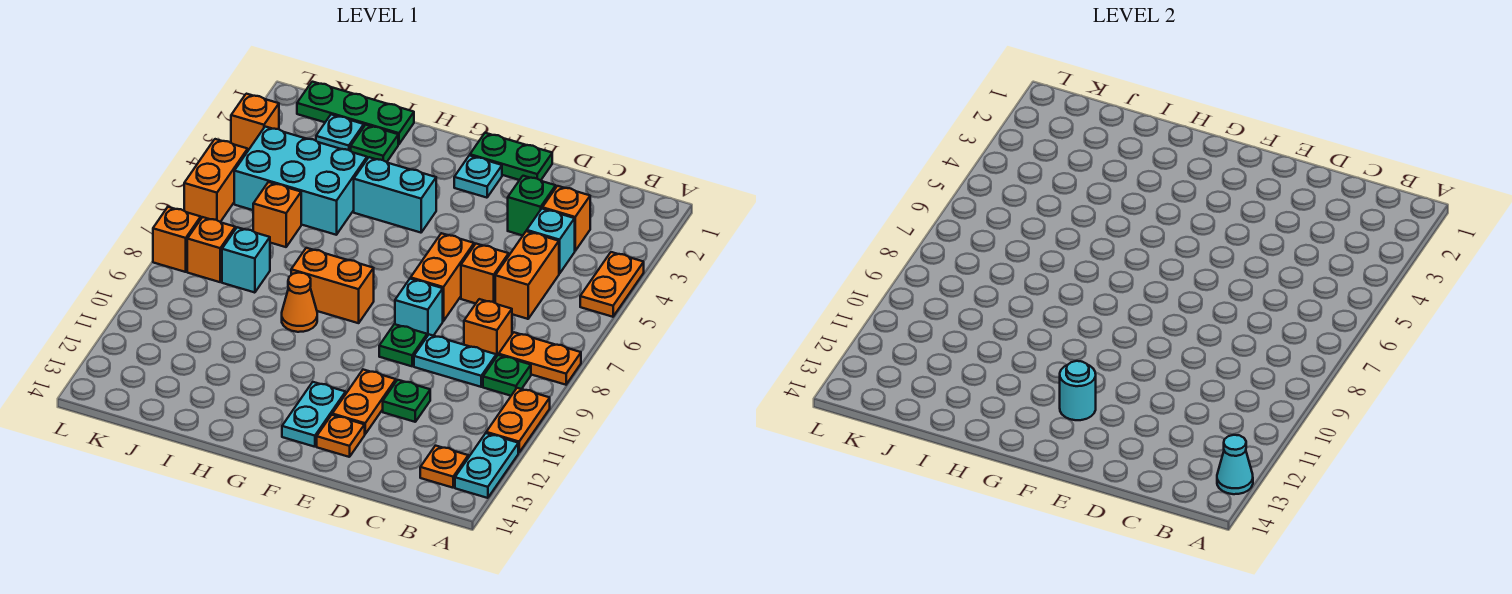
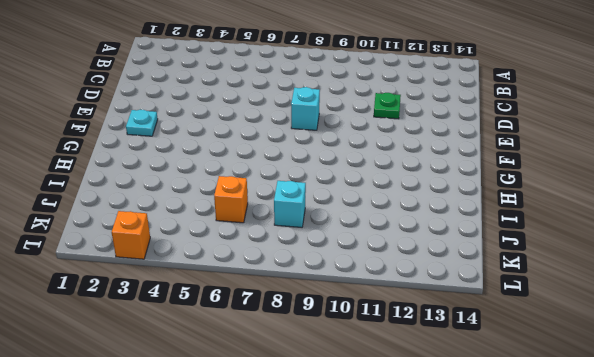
none -> orange 1x2 plate [580,252,644,317]
none -> orange 1x2 plate [499,332,581,385]
none -> orange 1x2 plate [486,388,550,453]
none -> cyan 1x2 plate [455,433,518,498]

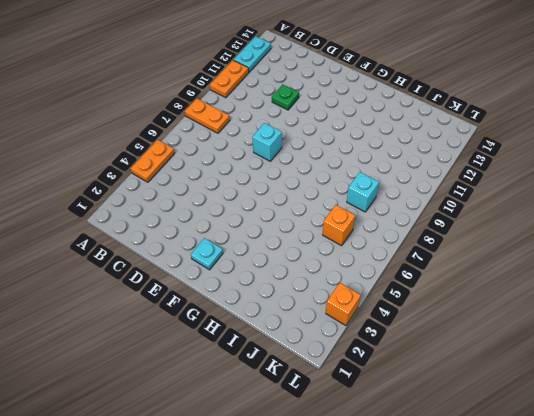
none -> green 1x1 plate [483,355,531,396]
none -> orange 1x1 plate [420,446,468,488]
none -> orange 1x1 brick [542,186,590,251]
none -> cyan 1x1 brick [527,209,575,274]

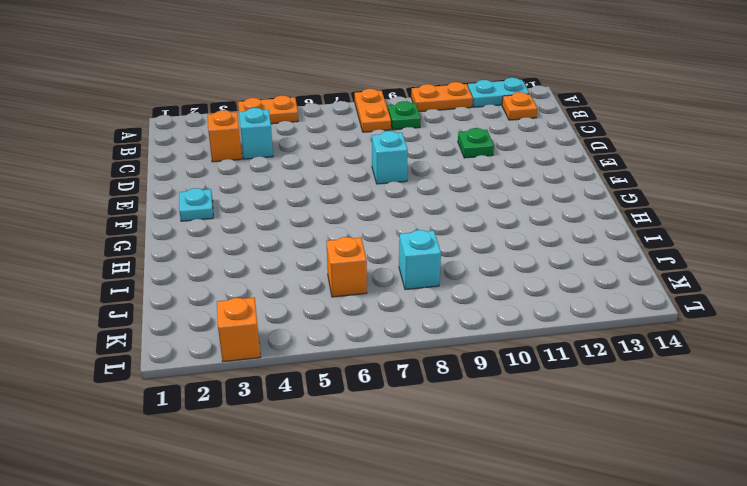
none -> orange 1x2 brick [495,231,559,319]
none -> orange 1x1 brick [464,299,512,357]
none -> cyan 1x2 plate [414,335,496,387]
none -> green 1x1 brick [508,176,556,236]

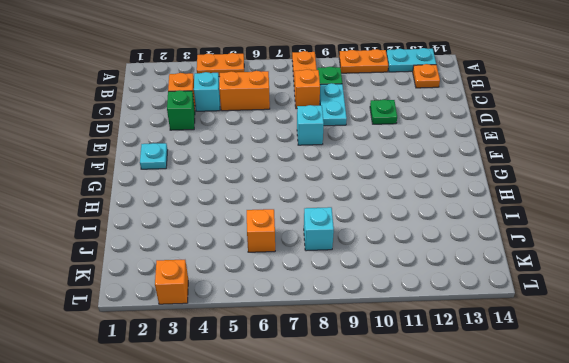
none -> orange 1x1 brick [461,244,509,303]
none -> green 1x2 plate [470,133,552,180]
none -> orange 1x2 brick [411,233,474,321]
none -> green 1x1 plate [379,324,427,366]

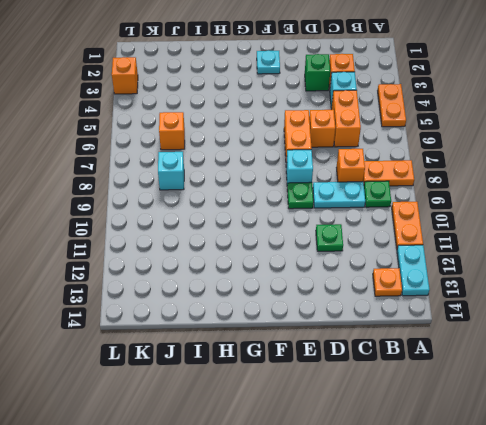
none -> green 1x2 plate [470,133,552,180]
none -> orange 1x2 plate [332,370,396,434]
none -> orange 1x1 plate [317,415,365,457]
none -> cyan 1x2 plate [282,382,346,447]

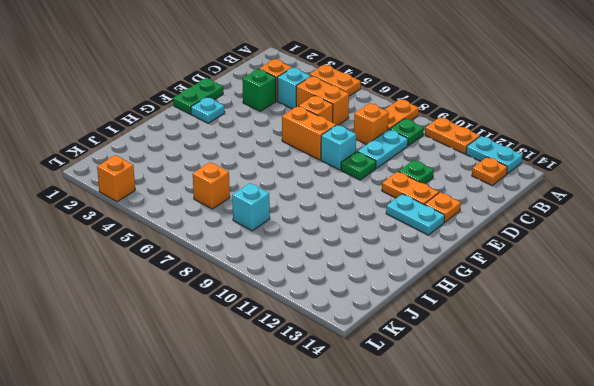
none -> cyan 1x2 brick [354,157,436,233]
none -> orange 1x2 brick [291,248,374,323]
none -> orange 1x1 cone [282,273,317,332]
none -> green 1x3 plate [297,82,414,144]

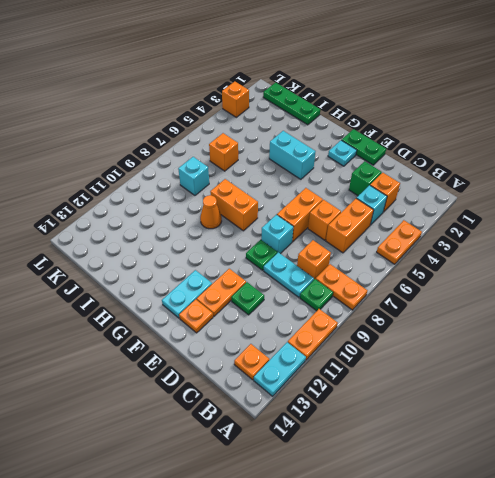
none -> green 1x1 plate [351,125,398,162]
none -> cyan 2x3 brick [234,127,367,235]
none -> cyan 1x1 plate [316,115,364,151]
none -> orange 1x1 brick [187,217,235,282]

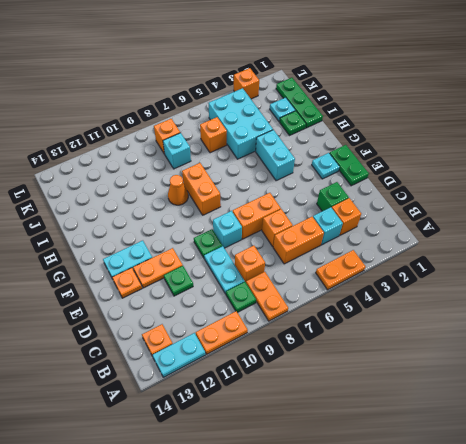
none -> orange 1x2 brick [184,139,248,222]
none -> orange 1x1 brick [153,207,201,272]
none -> cyan 1x1 cone [1217,435,1253,494]
none -> cyan 1x1 round brick [1060,361,1096,420]

